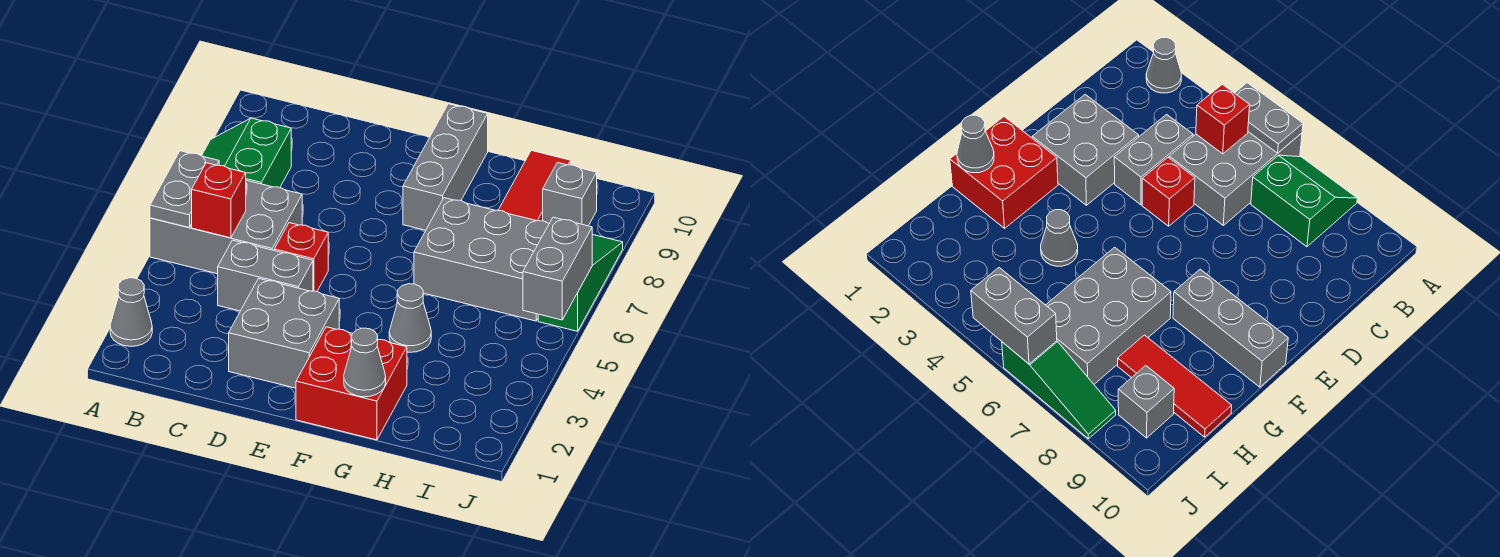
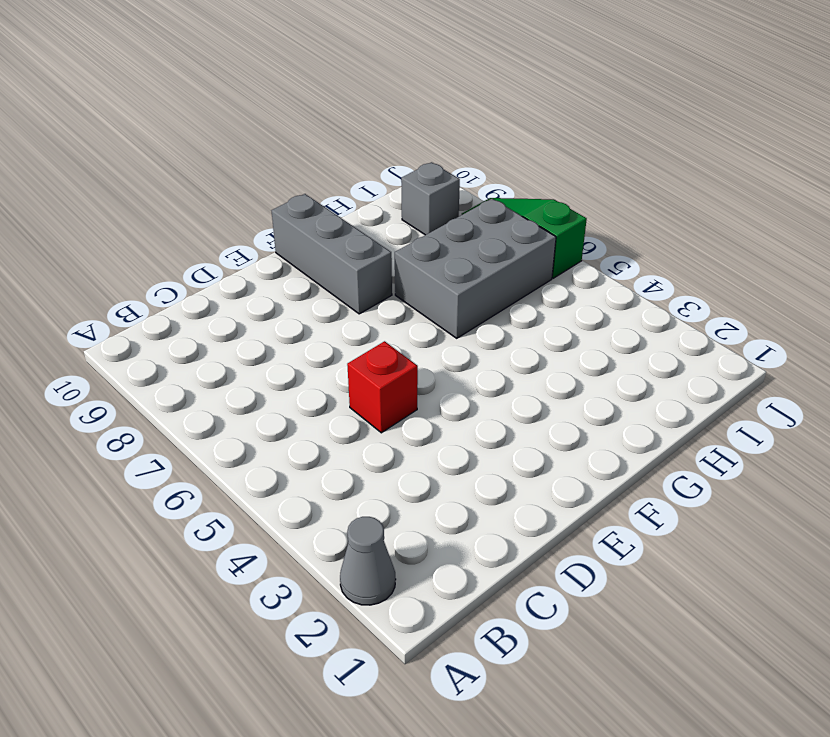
none -> grey 2x3 brick [150,180,302,274]
none -> green 2x2 slope [202,118,291,187]
none -> grey 1x2 brick [218,240,313,311]

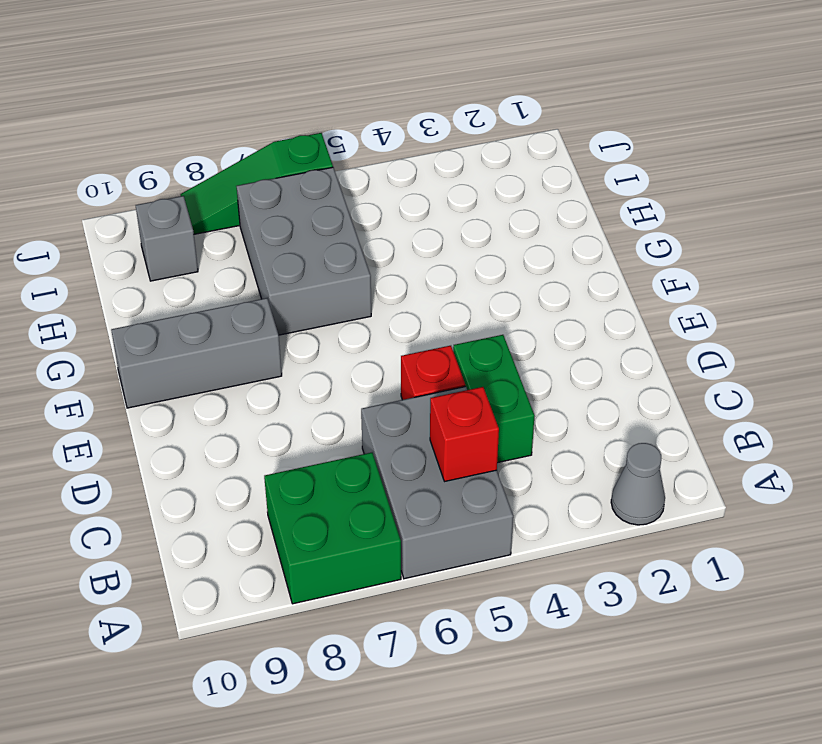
green 2x2 brick [264,453,401,604] -> green 2x2 slope [202,118,291,187]
green 1x2 brick [453,335,535,463] -> grey 1x2 brick [218,240,313,311]
none -> grey 2x2 brick [229,278,339,388]
none -> red 2x2 brick [296,327,407,440]
none -> grey 1x1 cone [389,284,431,352]

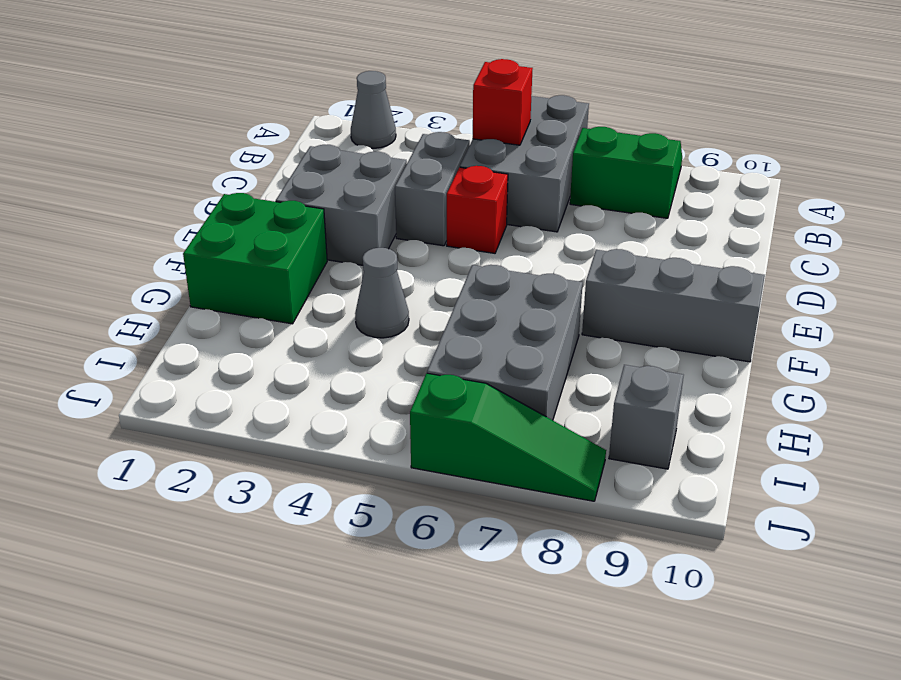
green 2x2 brick [183,193,327,324] -> red 2x2 brick [296,327,407,440]
none -> red 1x3 tile [498,150,570,221]
none -> grey 1x2 plate [150,151,219,227]
none -> grey 1x1 cone [344,328,386,397]

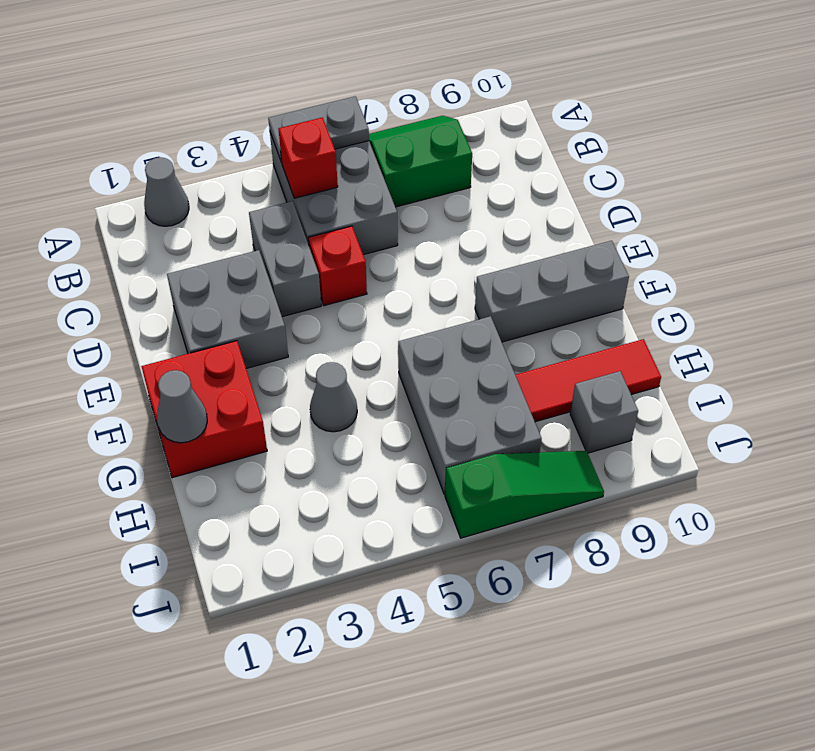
none -> grey 1x2 brick [523,217,592,320]

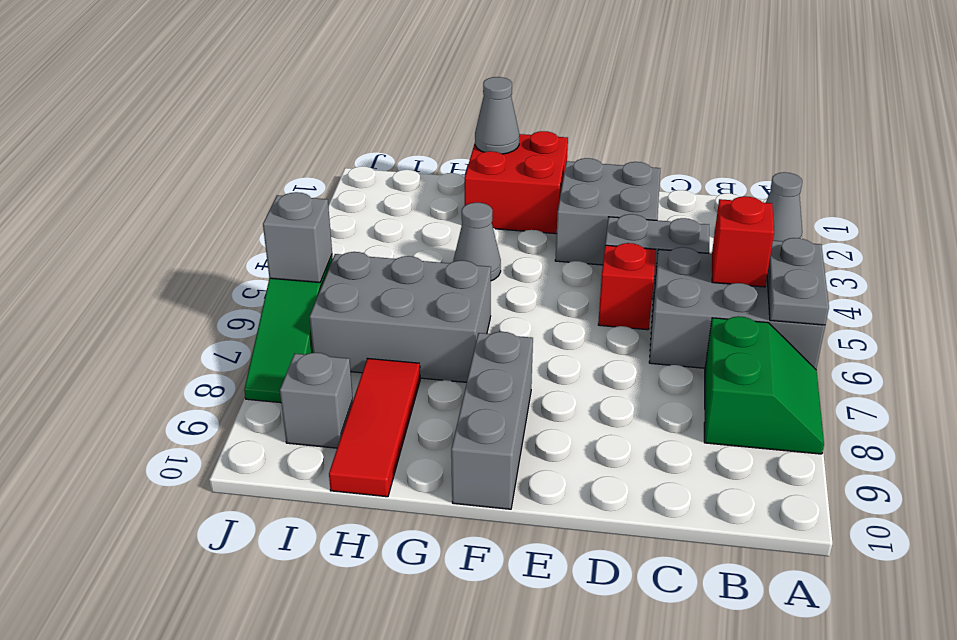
grey 1x1 brick [263,192,332,283] -> grey 1x2 brick [523,217,592,320]

